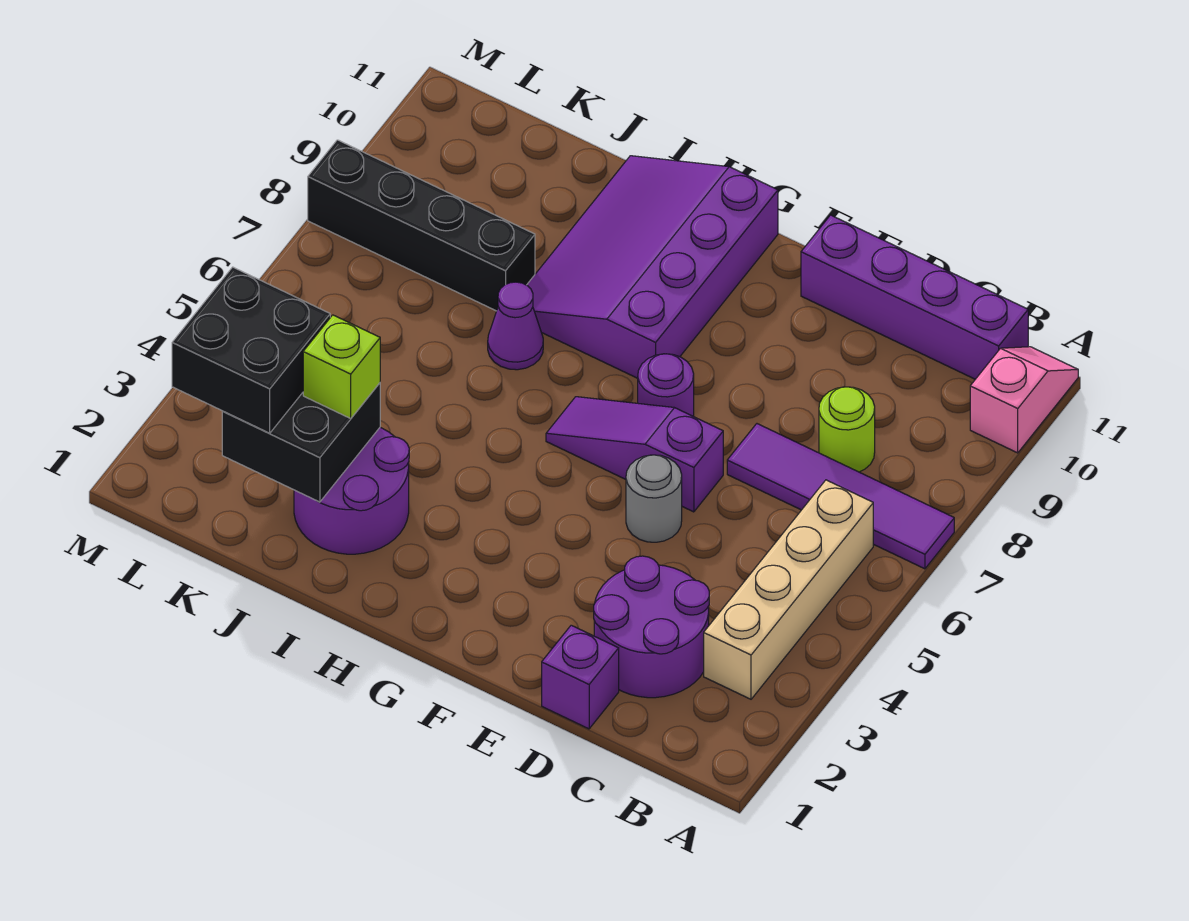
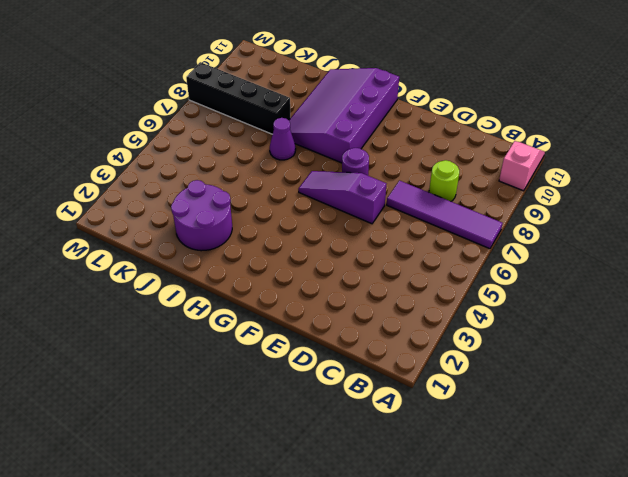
none -> tan 1x4 brick [704,480,873,699]
none -> purple 1x4 brick [801,215,1028,379]
none -> purple 2x2 round brick [594,556,709,698]

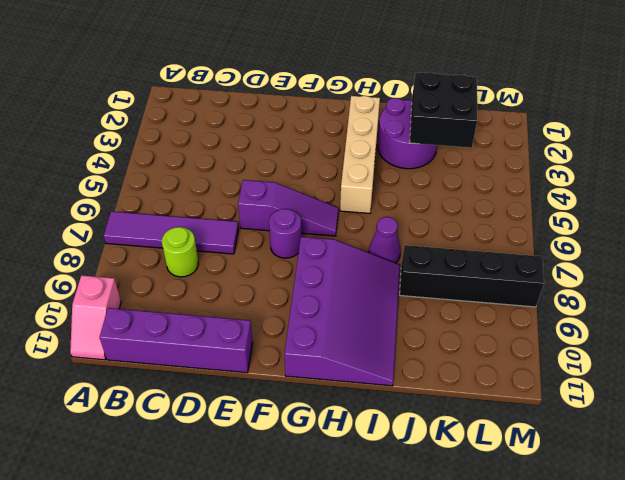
tan 1x4 brick [340,96,380,213] -> tan 1x4 brick moved to [704,480,873,699]
none -> purple 2x2 round brick [594,556,709,698]
none -> purple 1x1 brick [542,625,619,729]
none -> grey 1x1 round brick [626,455,682,542]

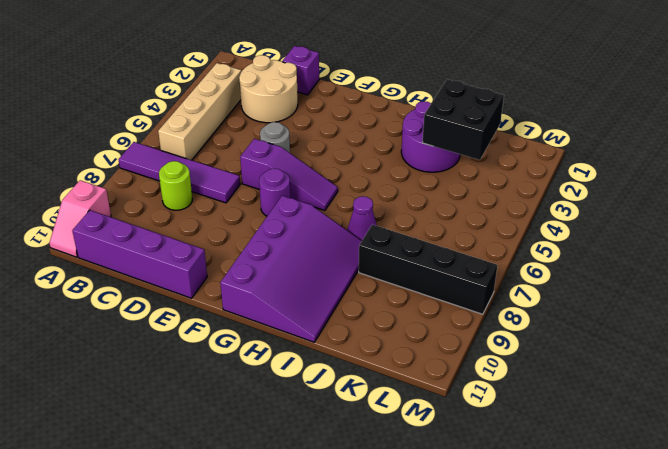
tan 2x2 round brick [239,55,298,123] -> purple 2x2 round brick [594,556,709,698]
none -> lime 1x1 brick [303,315,380,418]
none -> black 2x2 brick [172,267,330,433]

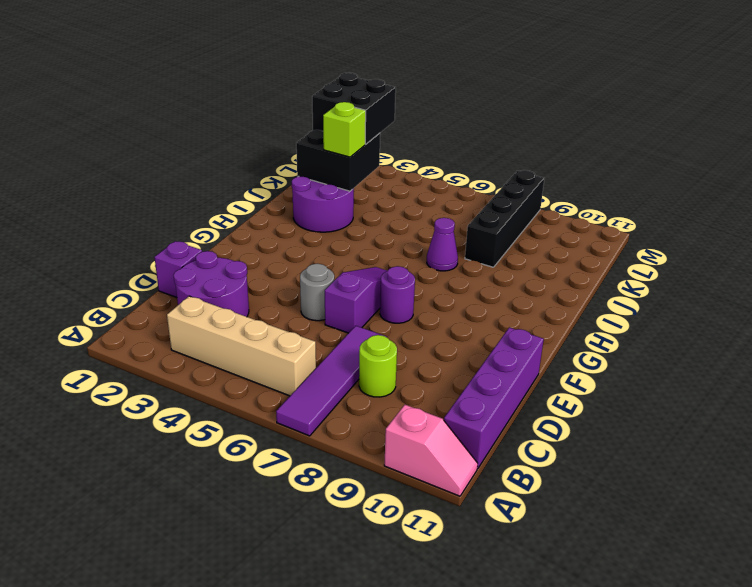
none -> purple 3x4 slope [527,156,778,378]

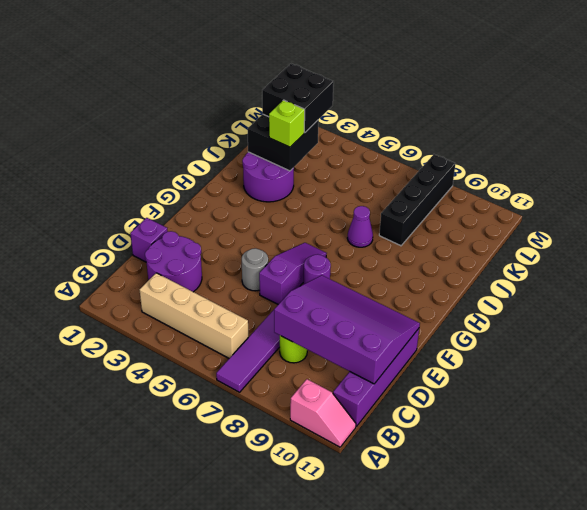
purple 3x4 slope [274,275,420,384] -> purple 3x4 slope moved to [527,156,778,378]

